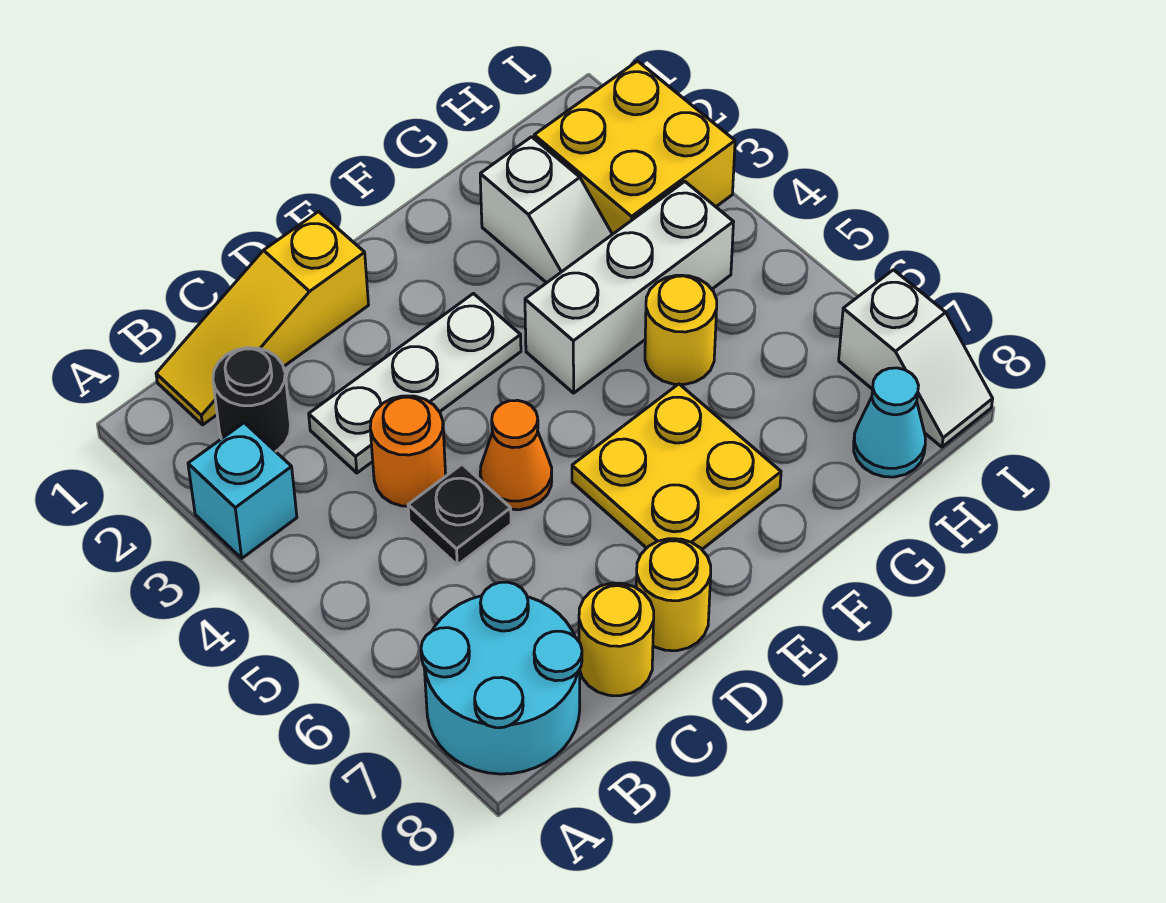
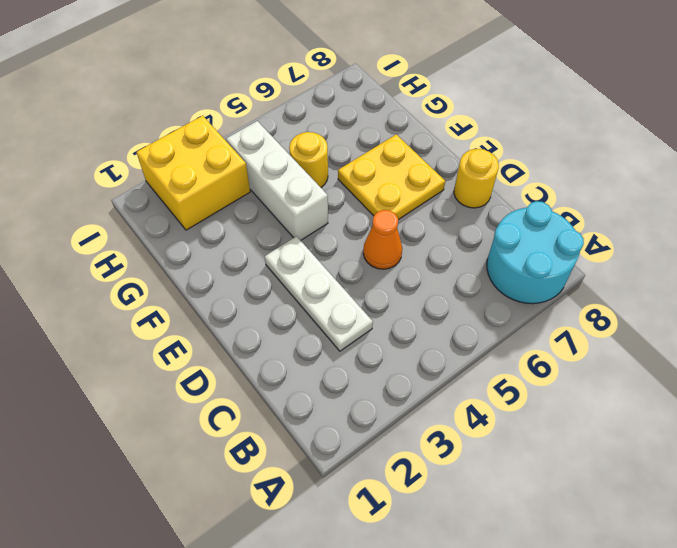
none -> cyan 1x1 brick [188,423,297,558]
none -> yellow 1x3 slope [156,212,368,425]
none -> black 1x1 round brick [213,348,290,451]

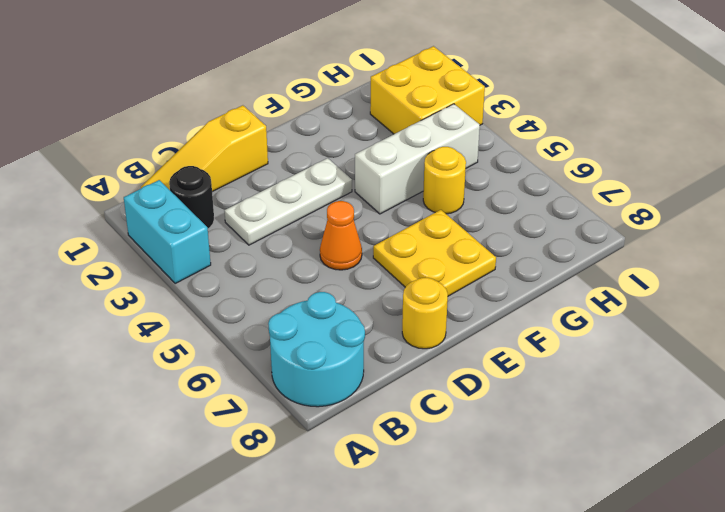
cyan 1x2 brick [124,180,211,283] -> cyan 1x1 brick [188,423,297,558]
none -> orange 1x1 round brick [370,396,446,506]
none -> black 1x1 plate [408,464,511,565]
none -> yellow 1x1 round brick [579,583,654,696]

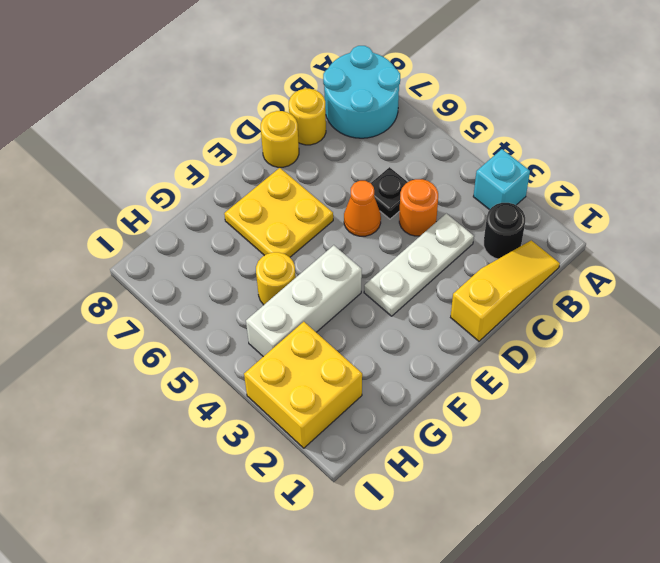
none -> white 1x2 slope [480,137,612,283]
none -> cyan 1x1 cone [854,368,925,477]
none -> white 1x2 slope [839,270,993,447]

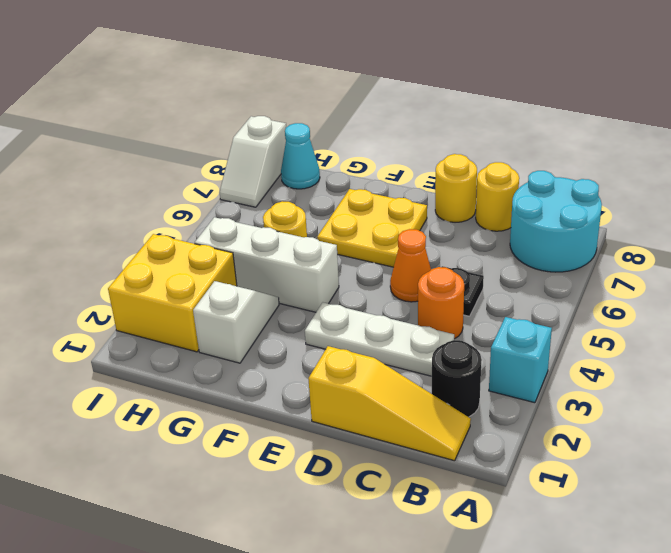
white 1x2 slope [220,116,286,207] -> white 1x2 slope turned to [839,270,993,447]

